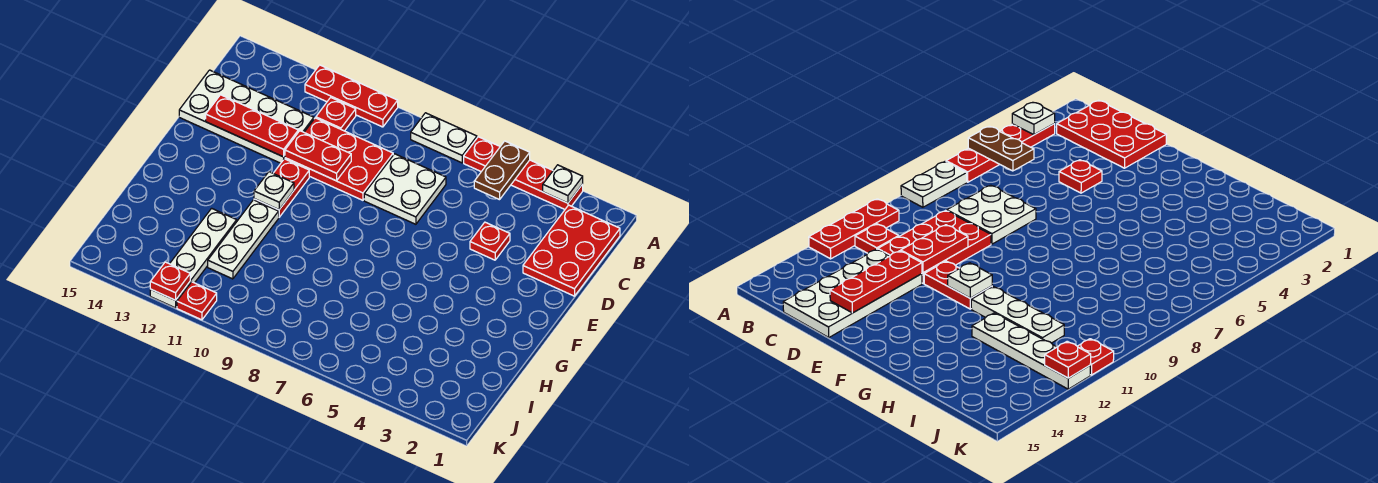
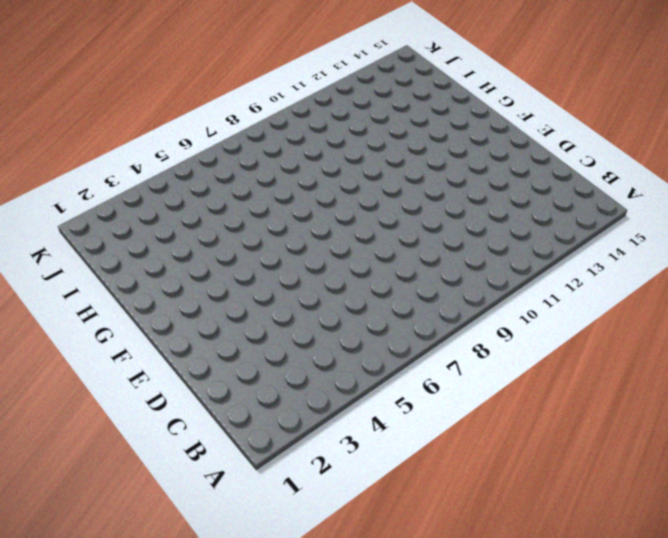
none -> red 1x4 plate [464,137,583,209]
none -> white 1x2 plate [411,113,477,163]
none -> red 1x3 plate [305,65,398,127]

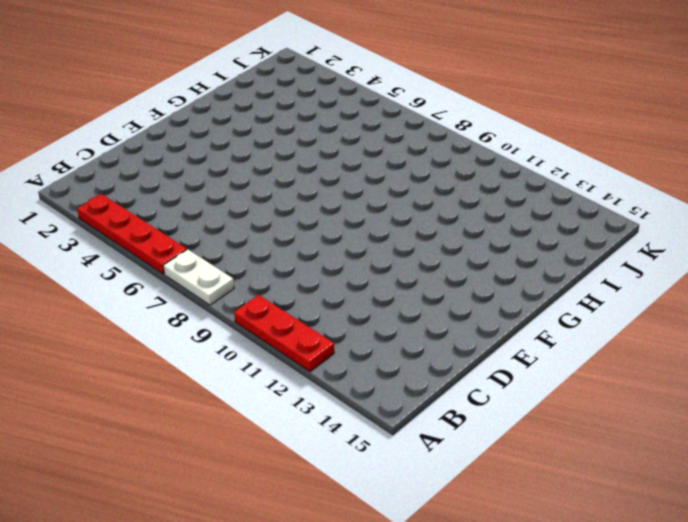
none -> red 2x3 plate [523,205,620,296]
none -> red 1x1 plate [316,98,356,131]
none -> white 2x2 plate [364,154,446,224]

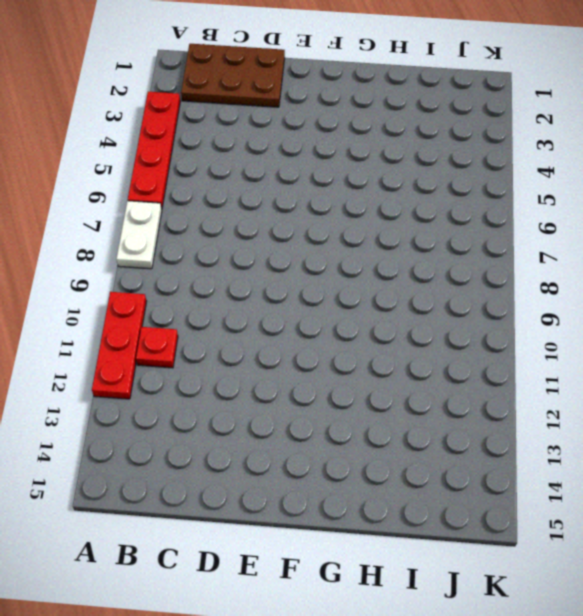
brown 2x3 plate [181,44,285,107] -> red 2x3 plate [523,205,620,296]
none -> white 2x2 plate [364,154,446,224]
none -> red 2x3 plate [285,118,393,200]
none -> white 2x4 plate [179,70,314,163]

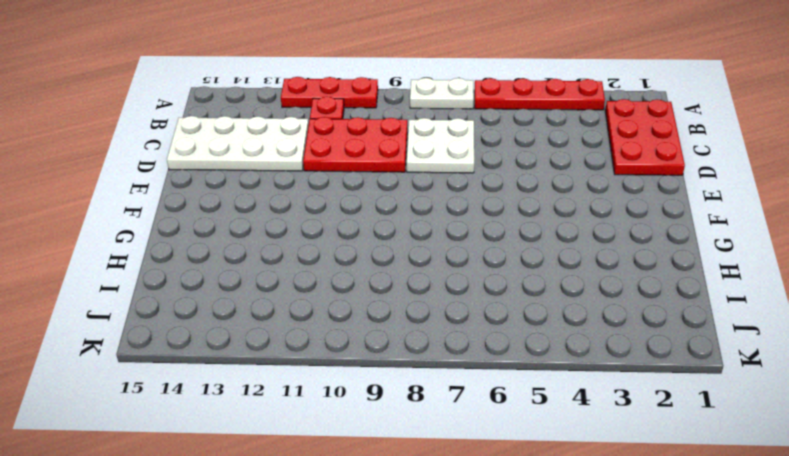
none -> red 1x1 plate [470,222,510,260]
none -> red 1x2 plate [254,159,309,217]
none -> white 1x3 plate [208,200,279,279]

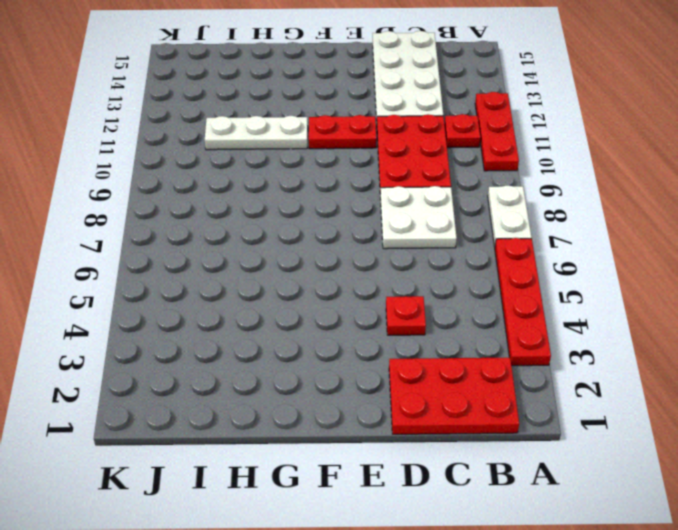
none -> white 1x4 plate [150,208,237,308]
none -> red 1x1 plate [177,282,217,320]
none -> white 1x1 plate [543,165,583,203]

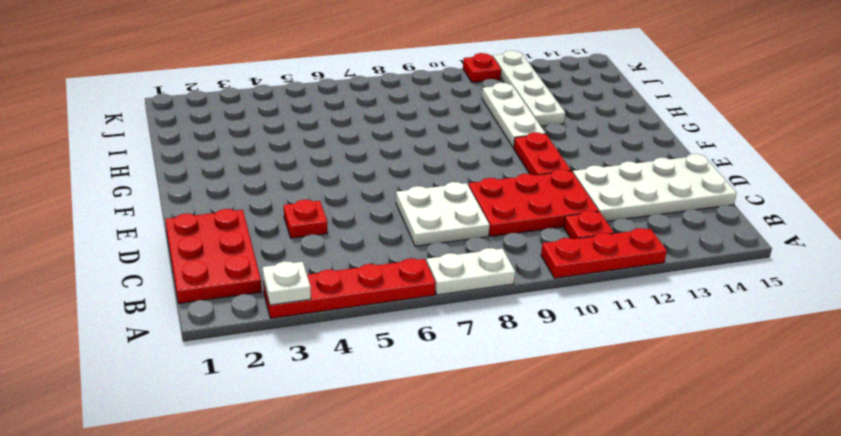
none -> brown 1x2 plate [474,141,530,200]
none -> red 1x2 plate [285,131,351,181]
none -> red 1x3 plate [206,95,298,157]

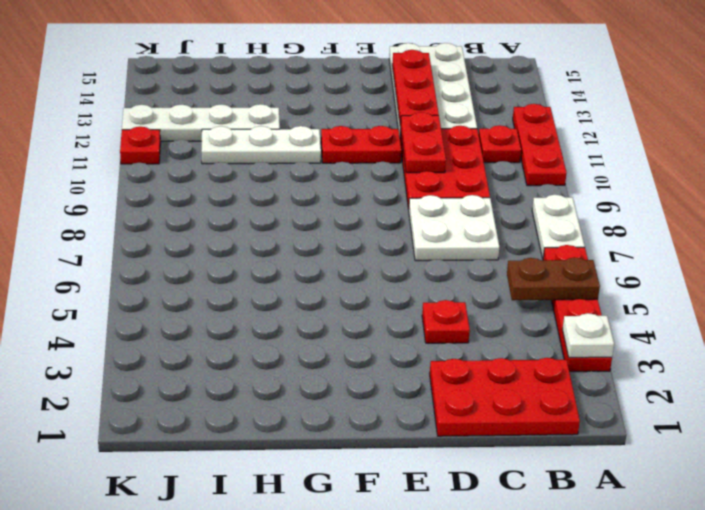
none -> white 1x1 plate [254,172,294,210]
none -> red 1x1 plate [150,262,190,300]

